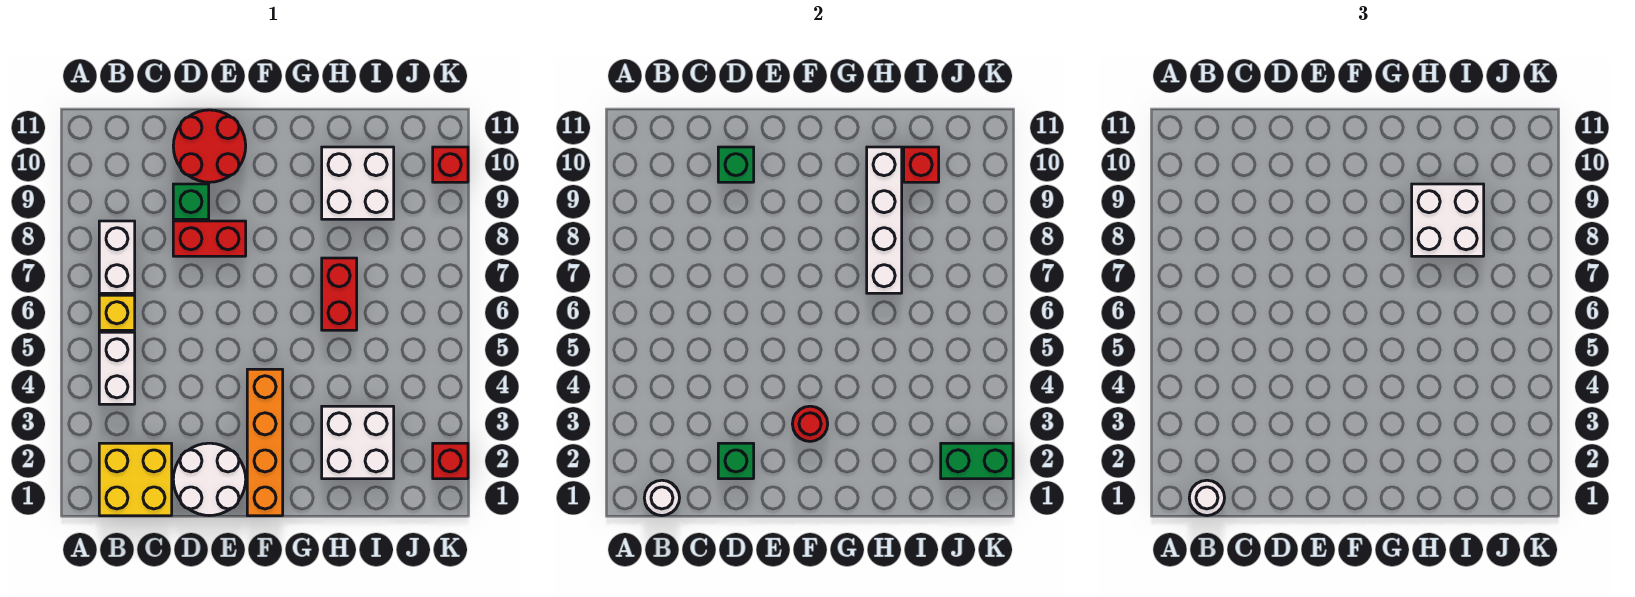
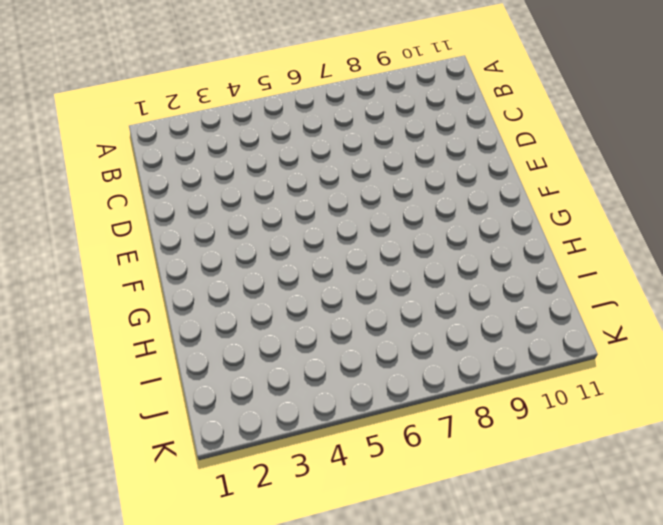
none -> yellow 2x2 brick [99,443,172,516]
none -> white 1x2 brick [99,332,135,404]
none -> yellow 1x1 brick [99,295,135,330]

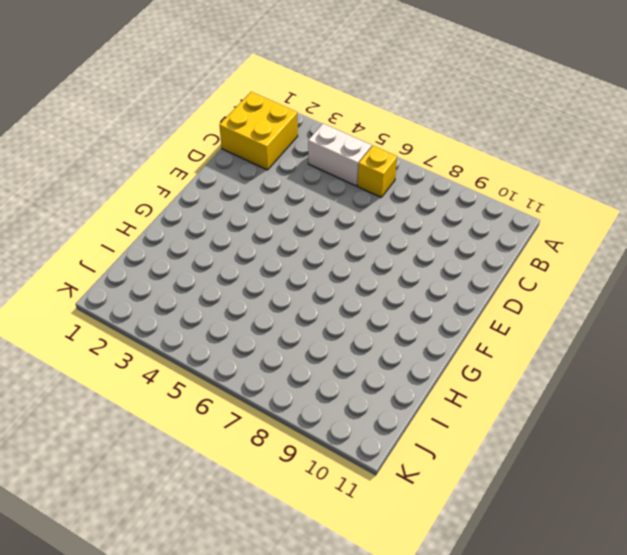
none -> white 1x2 brick [99,221,135,293]
none -> white 2x2 round brick [173,443,246,516]
none -> red 1x2 brick [173,221,246,256]

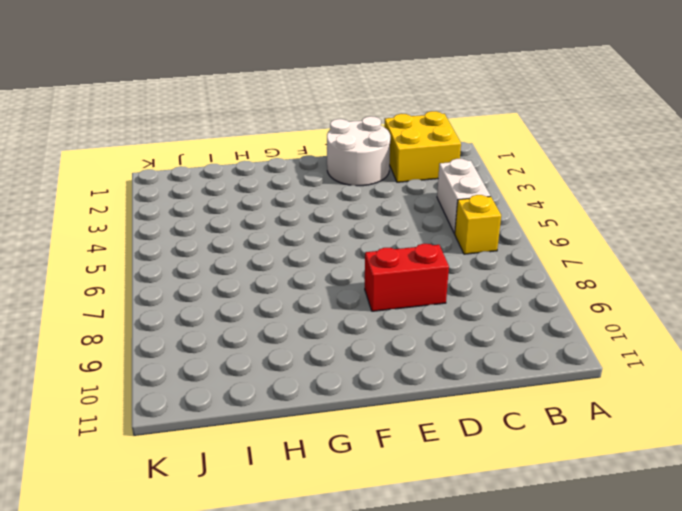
none -> white 1x2 brick [99,221,135,293]
none -> green 1x1 brick [173,184,209,219]
none -> red 2x2 round brick [173,110,246,182]

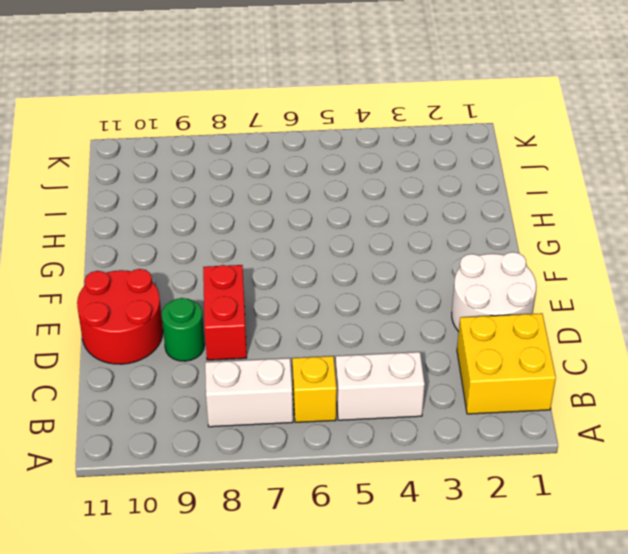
green 1x1 round brick [162,298,205,361] -> green 1x1 brick [173,184,209,219]
none -> orange 1x4 brick [247,369,283,516]
none -> white 2x2 brick [322,406,394,479]
none -> red 1x2 brick [322,258,357,330]

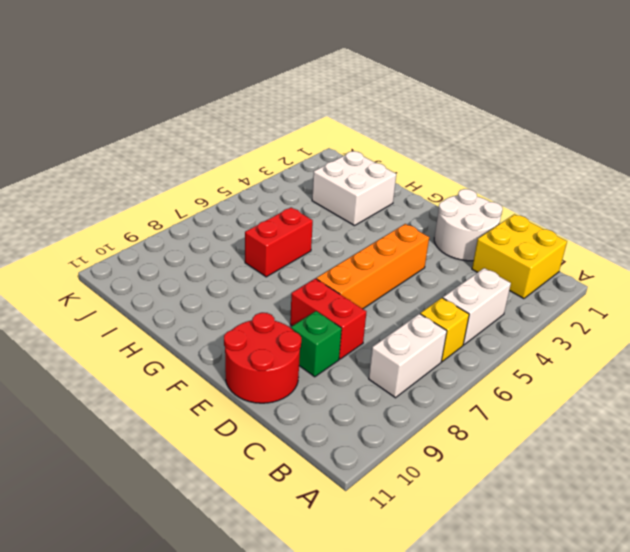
orange 1x4 brick [316,224,429,309] -> orange 1x4 brick moved to [247,369,283,516]
none -> white 2x2 brick [322,147,394,219]
none -> red 1x1 brick [433,443,468,479]
none -> red 1x1 brick [433,147,468,182]

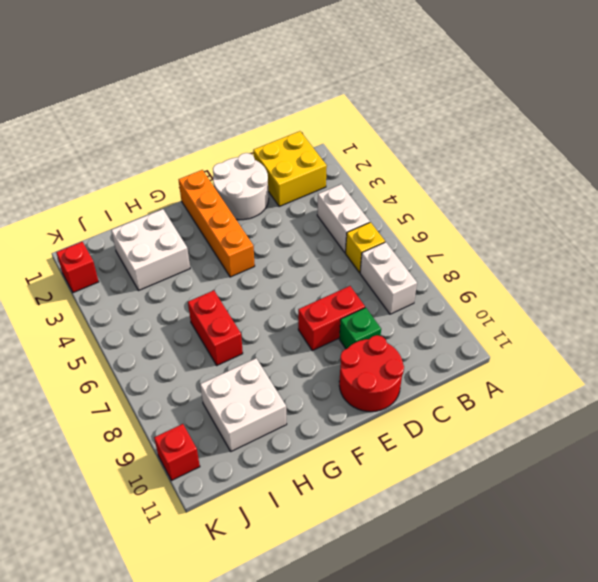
none -> white 1x1 round brick [644,480,680,516]
none -> green 1x1 brick [718,443,754,479]
none -> green 1x1 brick [718,147,754,182]

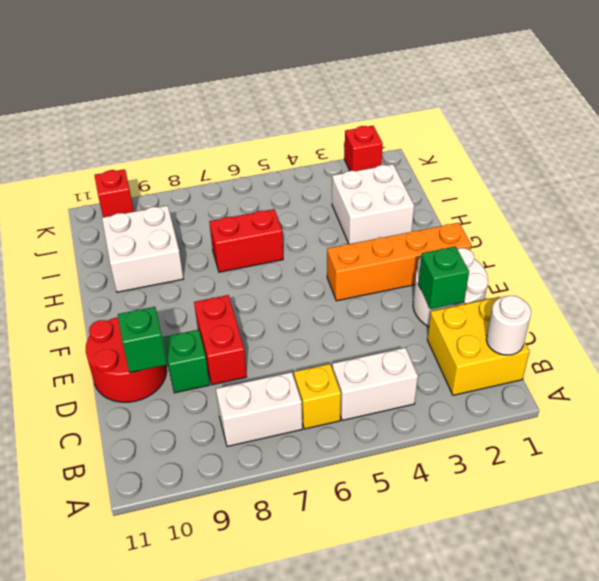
none -> red 1x1 round brick [793,406,828,441]
none -> white 1x4 brick [867,147,902,293]
none -> red 1x1 brick [904,147,939,182]

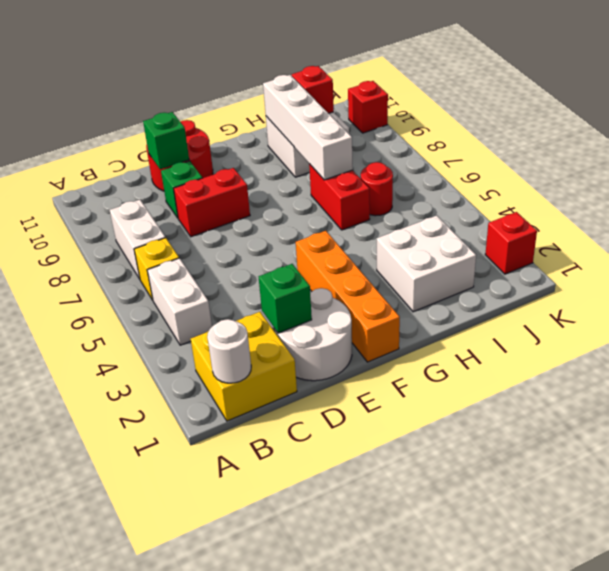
red 1x1 round brick [361,162,393,216] -> red 1x1 round brick moved to [793,406,828,441]
none -> green 1x2 brick [941,443,1013,479]
none -> white 1x1 round brick [1189,480,1225,516]
none -> white 2x2 brick [1412,184,1484,256]

